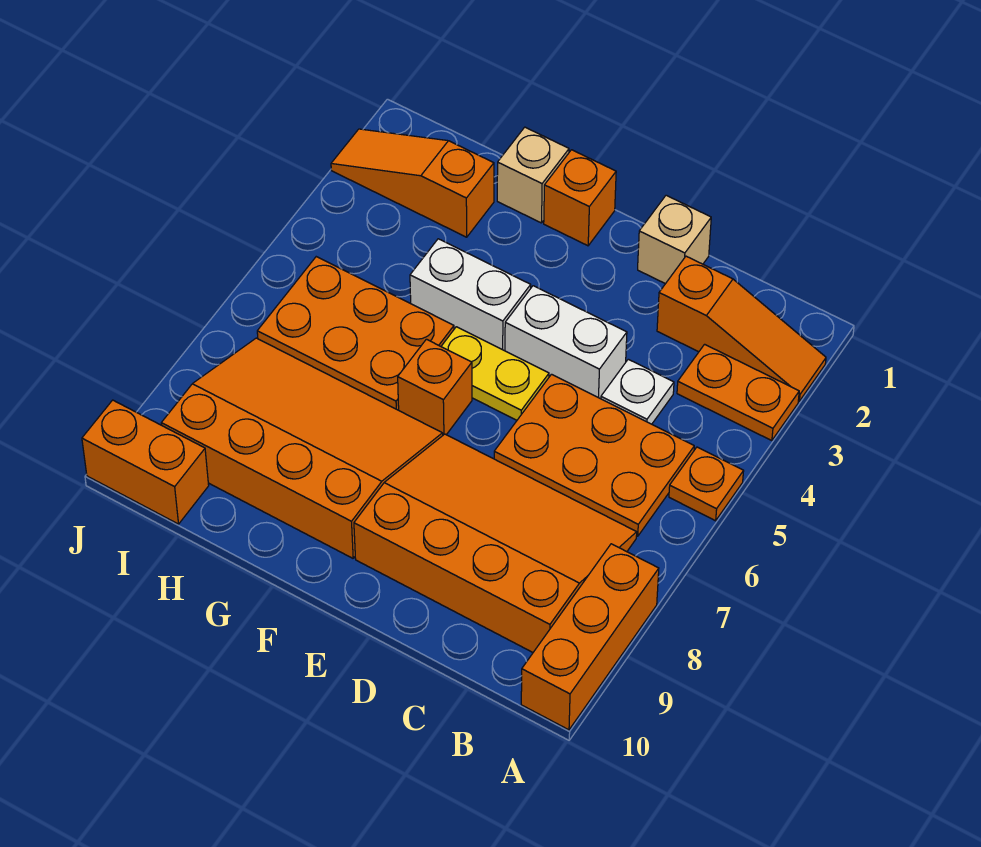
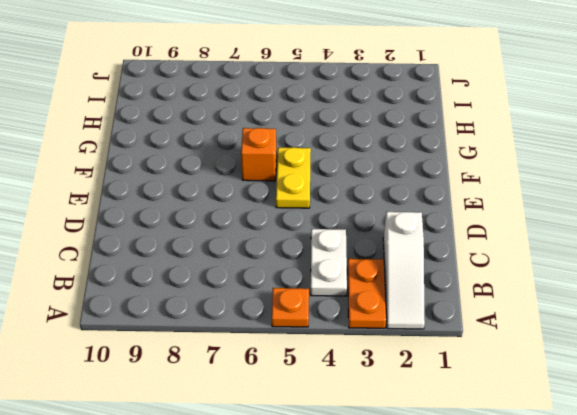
white 1x3 slope [383,212,425,329] -> orange 1x3 slope [657,256,826,401]
white 1x2 plate [311,229,347,296] -> white 1x1 plate [601,359,674,424]
none -> orange 1x3 brick [521,544,659,730]
none -> orange 2x3 plate [494,374,694,536]
none -> orange 3x4 slope [354,434,637,652]

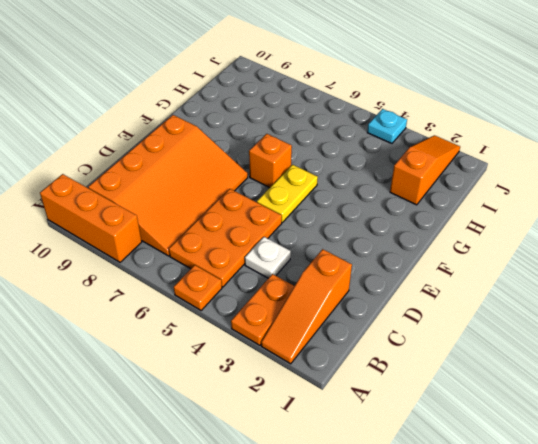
cyan 1x1 plate [367,109,407,144] -> none
none -> tan 1x1 brick [638,195,711,284]
none -> white 1x2 brick [505,286,627,399]
none -> orange 1x1 brick [544,150,616,246]

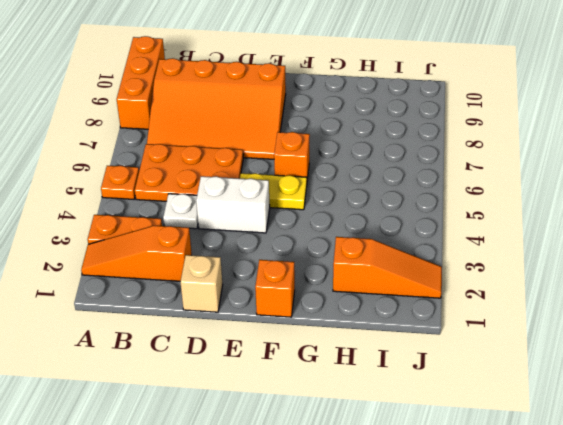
none -> white 1x2 brick [410,239,531,351]
none -> orange 3x4 slope [161,338,443,558]
none -> tan 1x1 brick [497,127,569,223]

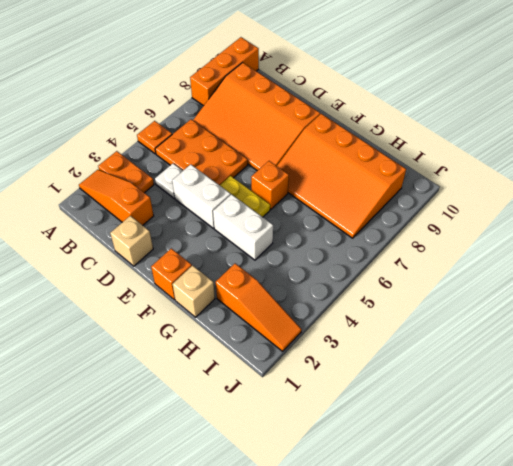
none -> orange 2x3 plate [257,257,454,410]
none -> orange 1x2 brick [82,400,209,524]

